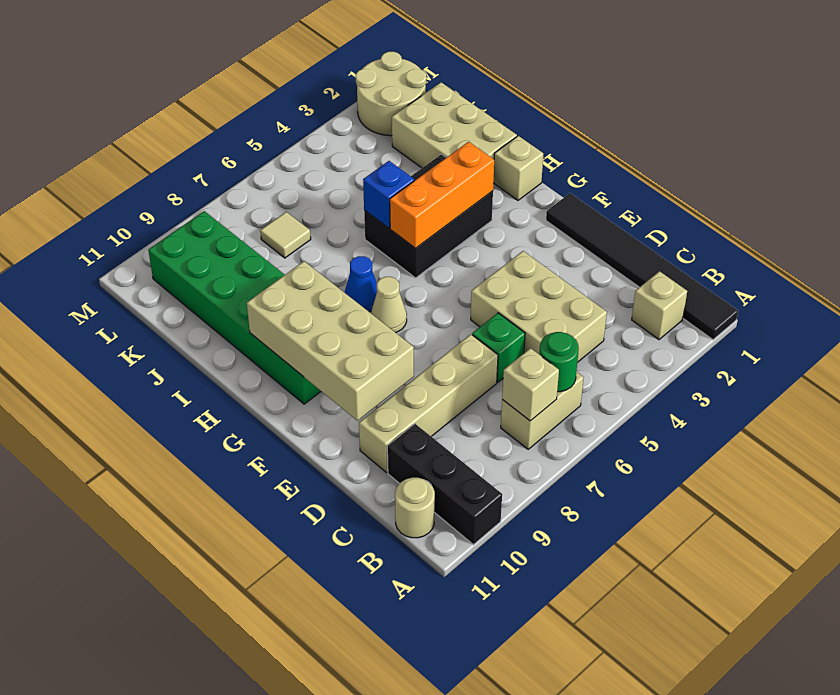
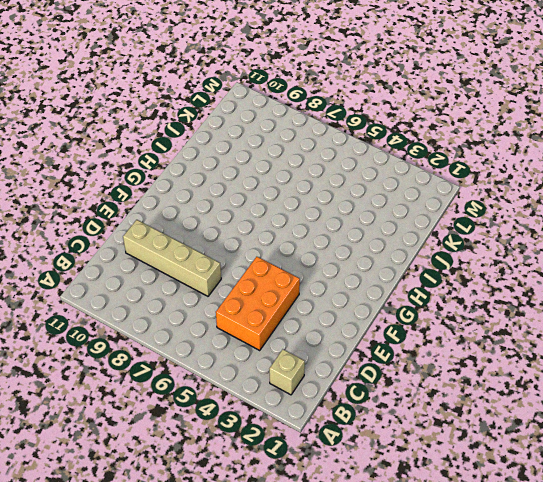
orange 2x3 brick [216,257,300,350] -> tan 2x3 brick [471,251,607,362]
none -> black 1x6 tile [546,193,738,340]
none -> black 1x3 brick [387,424,502,545]
none -> tan 1x2 brick [501,372,584,449]

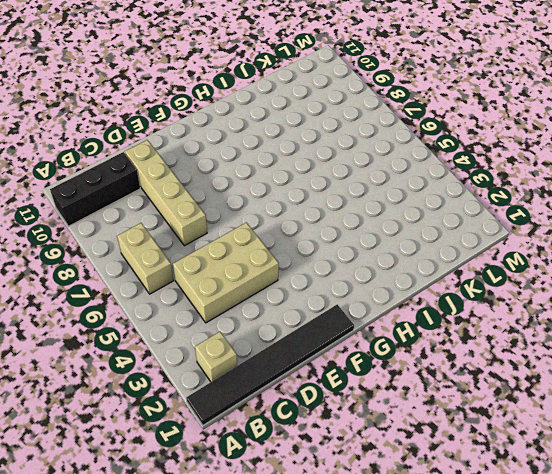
none -> tan 1x1 round brick [395,478,435,538]
none -> green 1x1 brick [472,313,525,382]
none -> tan 1x1 cone [371,277,407,333]

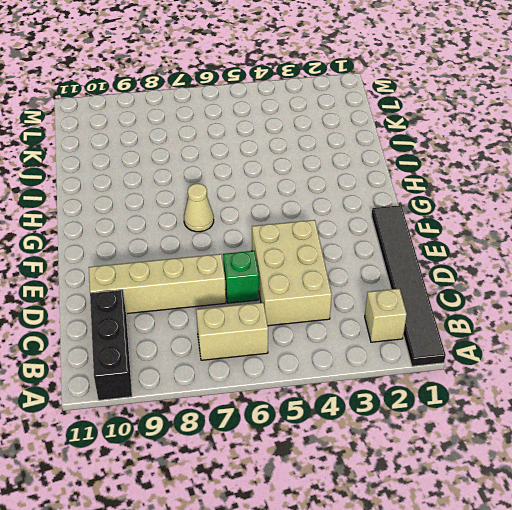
none -> tan 1x1 round brick [395,478,435,538]
none -> green 2x6 brick [148,211,321,404]
none -> tan 1x1 brick [493,136,543,200]

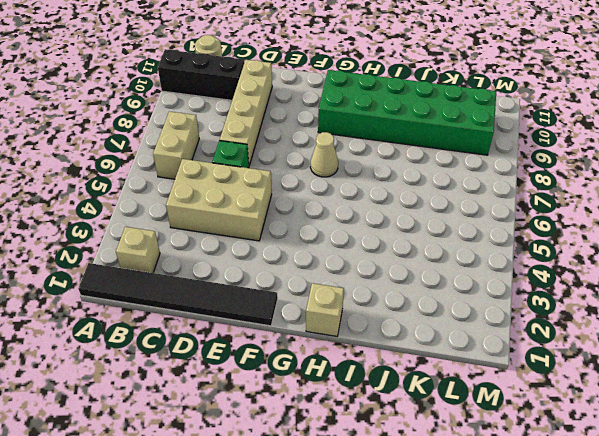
none -> black 2x3 brick [364,154,493,278]
none -> blue 1x1 cone [345,256,377,312]
none -> tan 2x3 brick [392,82,517,168]

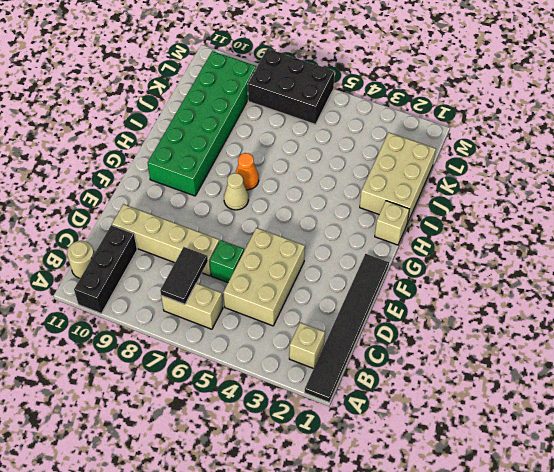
black 1x2 tile [160,247,208,304] -> tan 1x1 brick [502,348,559,421]
orange 1x1 cone [236,153,259,190] -> blue 1x1 cone [345,256,377,312]
black 2x3 brick [248,49,335,124] -> black 2x3 brick moved to [364,154,493,278]
none -> tan 1x1 tile [260,212,311,258]
none -> tan 2x2 round brick [356,52,426,136]
none -> green 1x1 round brick [539,332,579,392]

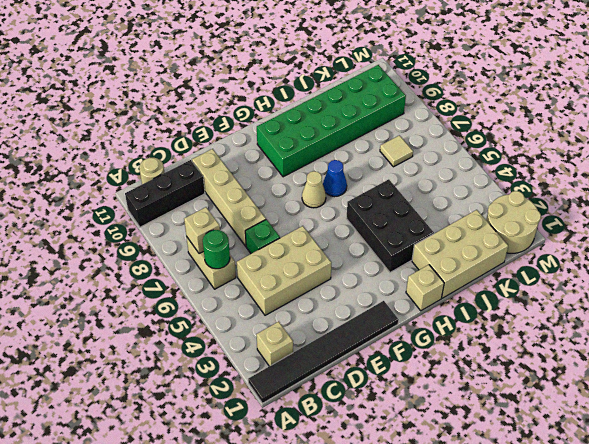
none -> tan 2x4 brick [247,261,414,421]
none -> orange 1x3 brick [390,142,494,248]
none -> blue 1x1 brick [363,161,414,228]

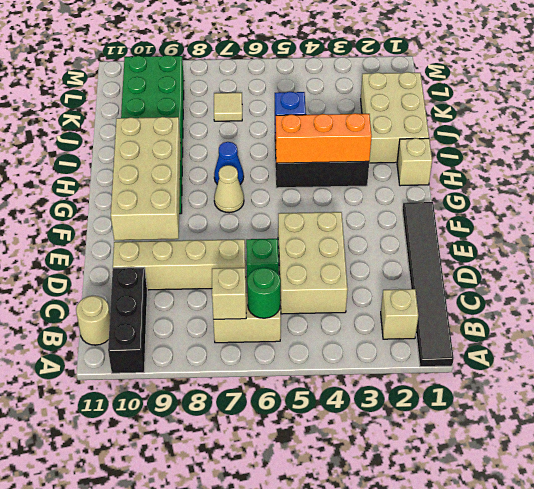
none -> tan 2x2 round brick [356,52,426,136]

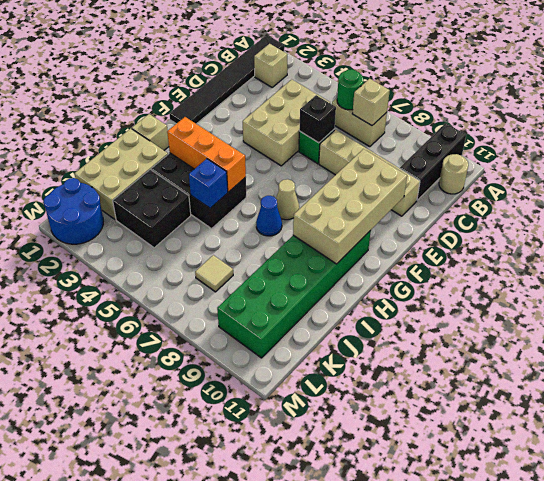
black 1x1 brick [299,95,336,143] -> none
black 2x2 brick [113,169,191,248] -> none
blue 2x2 round brick [43,178,103,244] -> tan 2x2 round brick [356,52,426,136]

